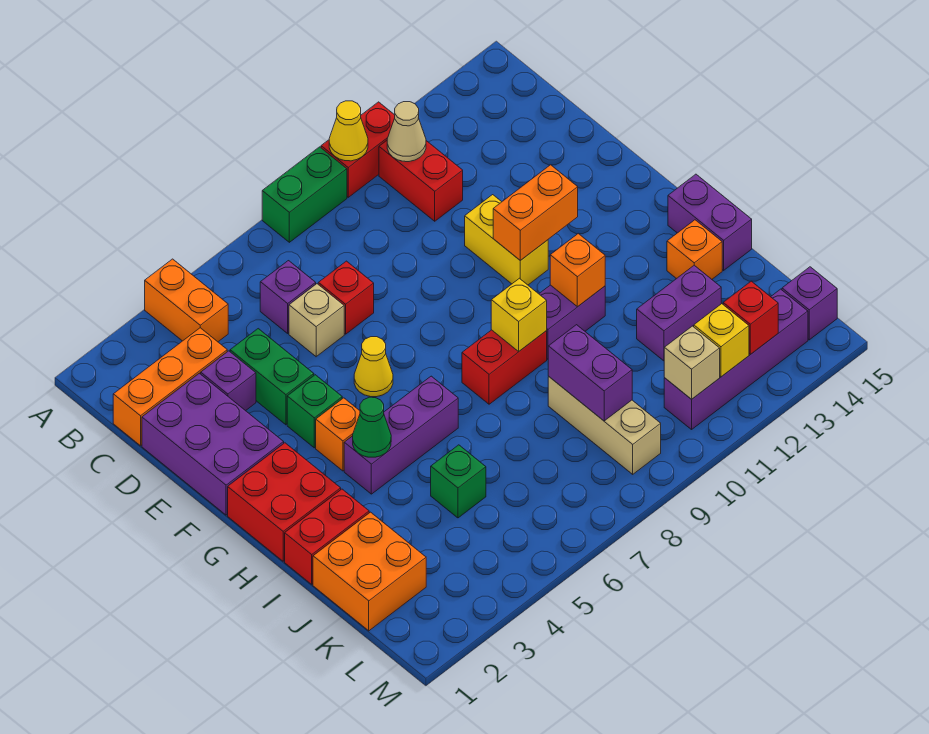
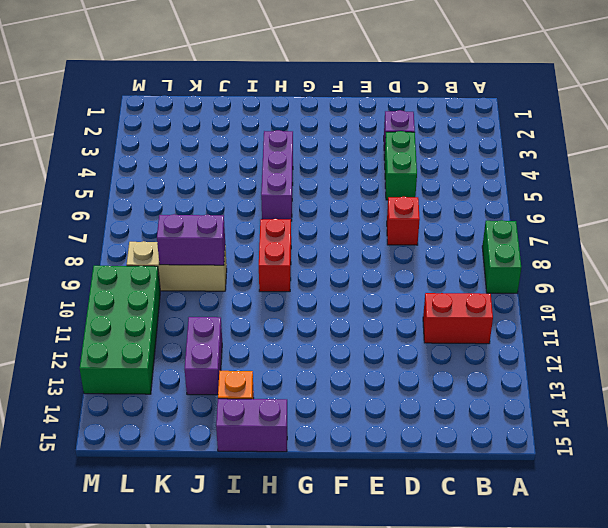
green 1x2 brick [384,131,417,200] -> green 1x2 brick turned to [230,329,314,425]
green 2x4 brick [80,266,160,394] -> purple 1x4 brick [664,289,808,429]
none -> orange 1x2 brick [145,259,228,342]
none -> red 1x2 brick [321,102,395,197]
none -> orange 1x3 brick [113,328,227,446]
none -> purple 1x1 brick [260,261,316,333]

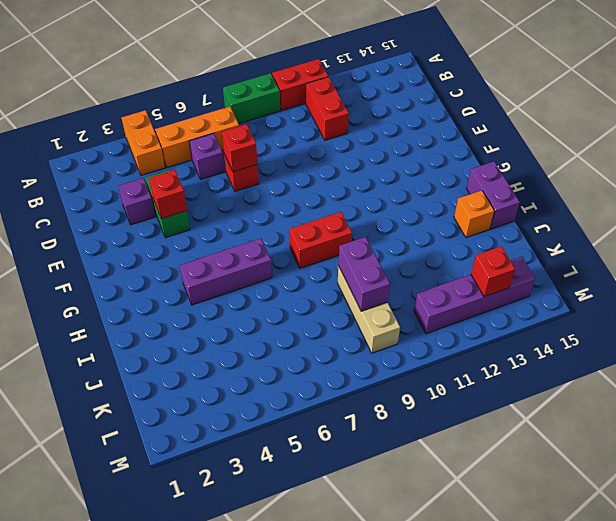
orange 1x3 brick [155,107,239,167] -> orange 1x3 brick moved to [113,328,227,446]
red 1x1 brick [222,124,258,172] -> none
red 1x1 brick [149,170,187,219] -> none
none -> purple 2x3 brick [142,373,284,515]
none -> tan 1x1 brick [289,284,344,357]
none -> yellow 1x2 brick [465,195,548,285]
none -> green 1x1 brick [287,375,342,448]

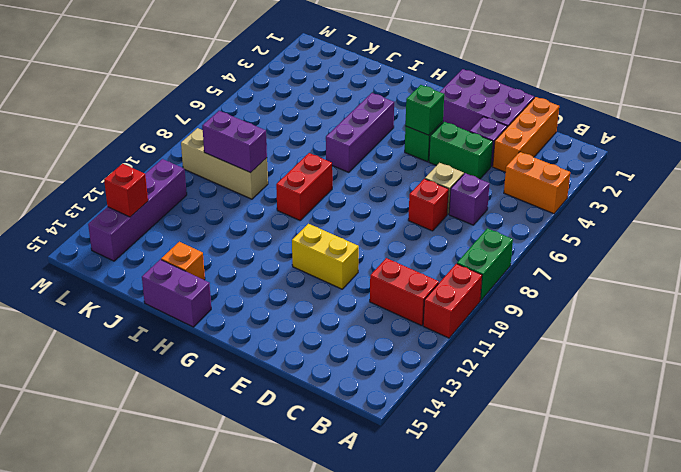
green 1x1 brick [405,85,444,135] -> green 1x1 brick moved to [431,445,486,518]
none -> yellow 1x1 cone [354,337,393,397]
none -> red 2x2 brick [228,443,341,561]
none -> orange 1x1 brick [316,398,360,471]
none -> purple 1x2 brick [539,285,605,359]

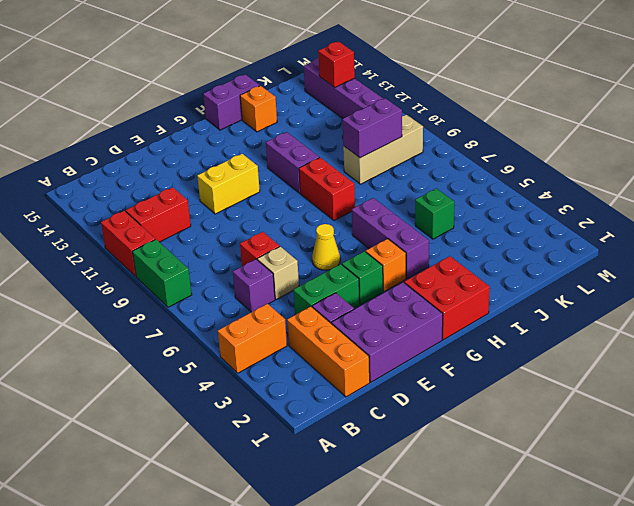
none -> red 1x2 brick [285,489,369,584]
none -> orange 2x2 brick [313,512,426,631]
none -> purple 1x2 brick [637,265,721,361]
none -> purple 1x1 brick [782,267,837,340]

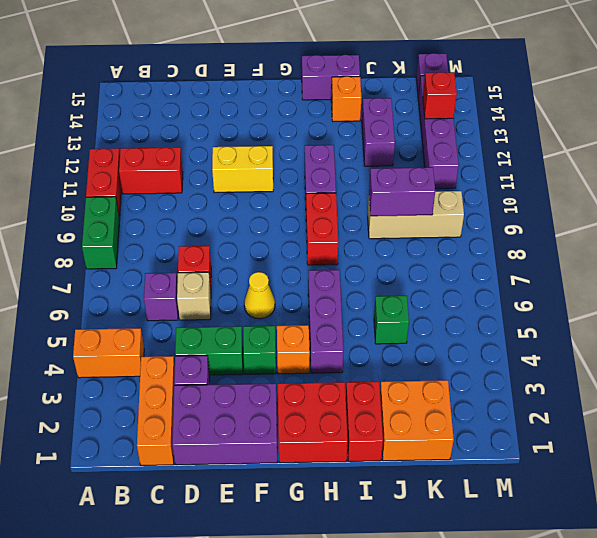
none -> yellow 1x1 cone [329,101,368,161]
none -> tan 1x1 cone [387,102,426,162]
none -> orange 1x2 brick [493,165,578,261]
none -> green 1x1 cone [353,397,391,457]

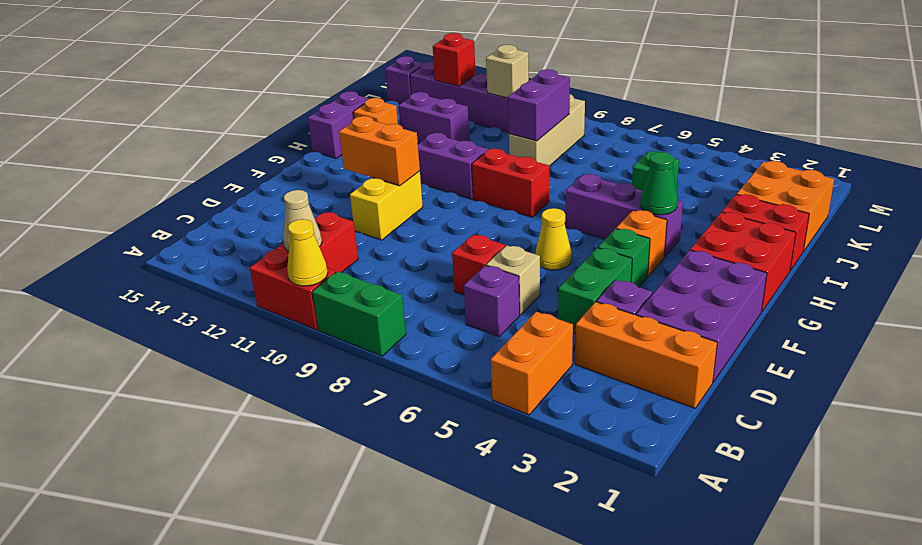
none -> yellow 1x1 brick [491,278,547,351]
none -> orange 1x1 brick [550,234,605,307]
none -> yellow 1x1 brick [694,304,749,377]

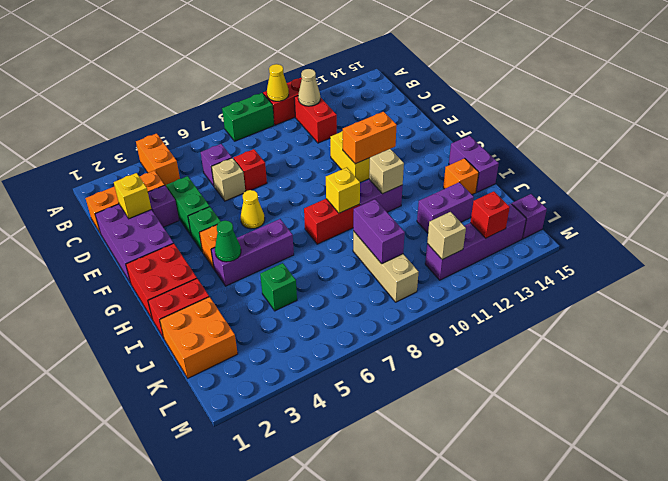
yellow 1x1 brick [114,173,151,219] -> yellow 1x1 brick moved to [694,304,749,377]
tan 1x1 brick [369,149,404,194] -> orange 1x1 brick [550,234,605,307]

